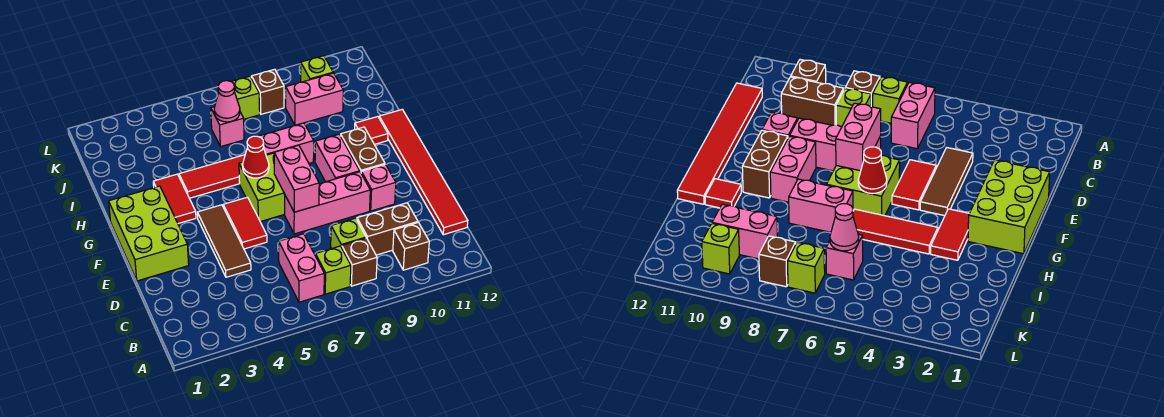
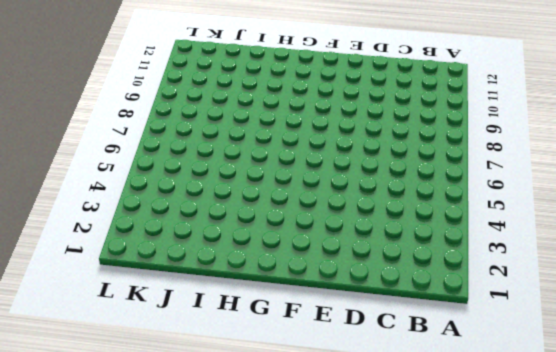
none -> pink 1x2 brick [279,234,324,302]
none -> lime 1x1 brick [315,246,351,294]
none -> brown 1x1 brick [342,238,377,286]

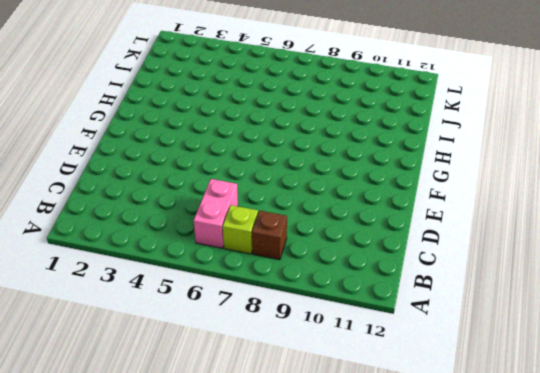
none -> brown 1x1 brick [393,222,429,270]
none -> lime 1x1 brick [331,218,366,249]
none -> brown 1x2 brick [357,203,418,255]

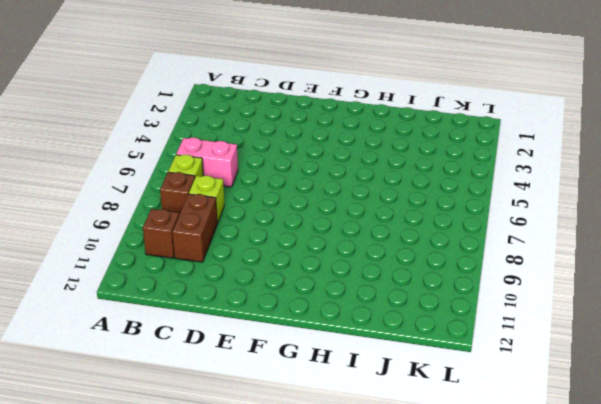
none -> red 1x6 tile [379,110,468,235]
none -> brown 1x3 tile [197,205,251,277]
none -> lime 2x3 brick [109,186,189,281]

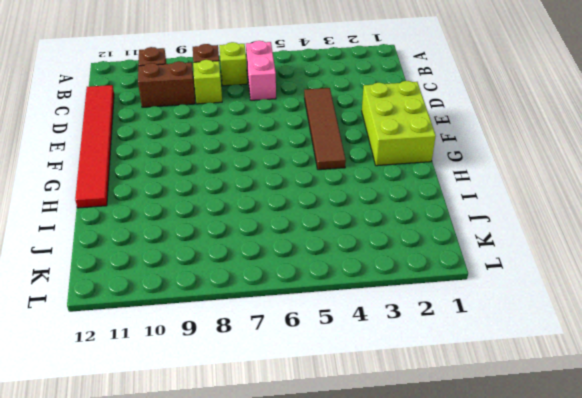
brown 1x4 tile [304,88,346,170] -> brown 1x3 tile [197,205,251,277]
none -> red 1x2 tile [223,197,267,249]
none -> pink 1x3 brick [285,172,370,234]
none -> pink 1x1 brick [361,164,396,211]

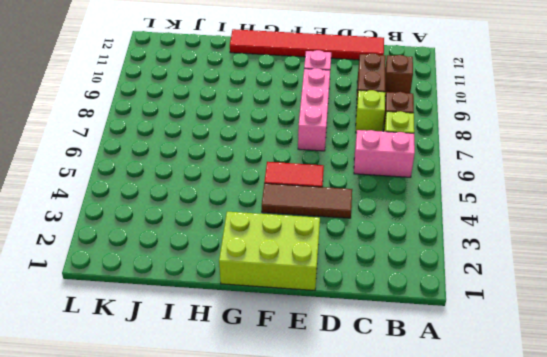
none -> lime 2x2 brick [239,153,285,222]
none -> pink 1x2 brick [315,134,360,182]
none -> brown 1x2 brick [341,127,385,172]

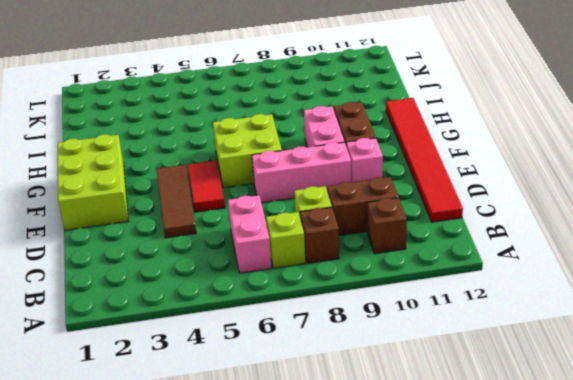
none -> red 1x2 tile [153,174,196,224]
none -> red 1x3 tile [179,155,245,198]
none -> pink 1x2 brick [258,123,314,163]

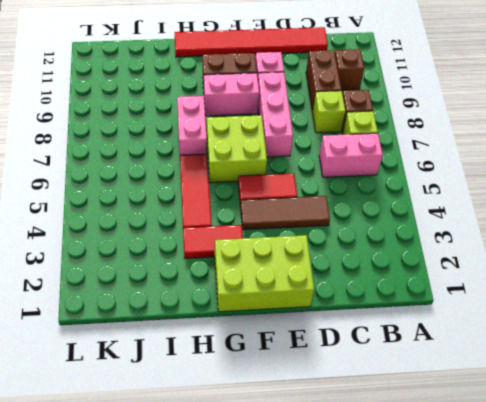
none -> red 1x1 tile [355,117,388,144]
none -> pink 1x1 brick [211,107,244,147]
none -> pink 1x2 brick [286,73,343,125]

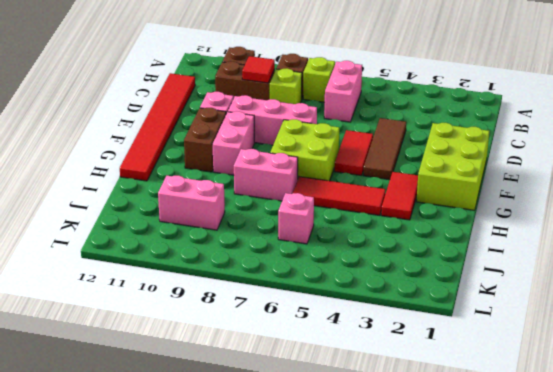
red 1x1 tile [242,56,275,83] -> red 1x1 tile moved to [355,117,388,144]
none -> lime 1x1 brick [232,76,260,119]
none -> brown 1x1 brick [251,69,284,114]
none -> lime 1x1 brick [301,56,333,82]

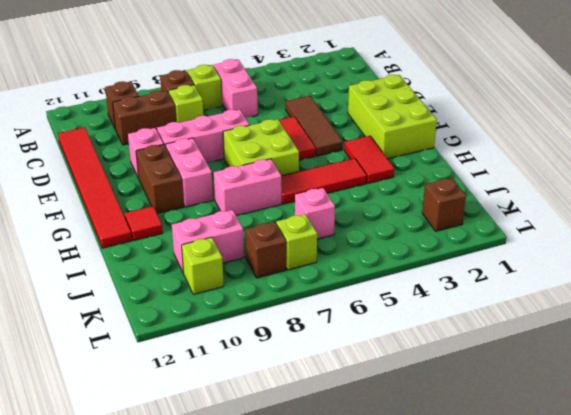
brown 1x1 brick [422,178,466,231] -> none
none -> pink 1x2 brick [274,145,319,212]
none -> red 1x1 cone [243,136,269,178]
none -> pink 1x1 cone [214,81,240,122]

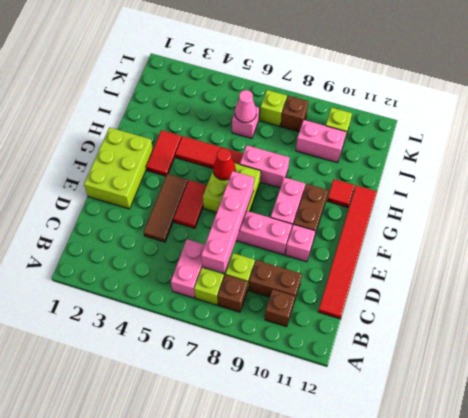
pink 1x4 brick [201,171,254,273] -> pink 1x2 brick [274,145,319,212]

